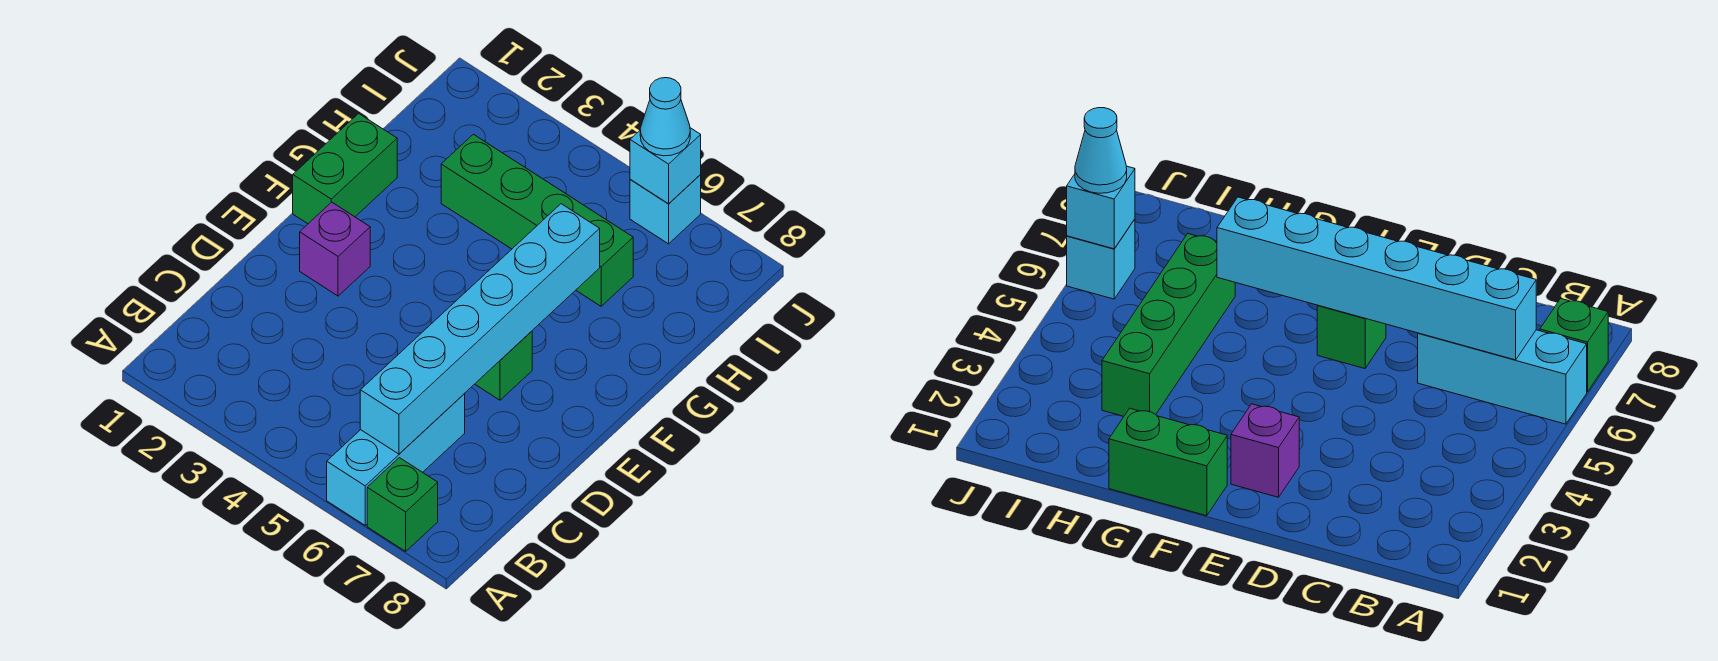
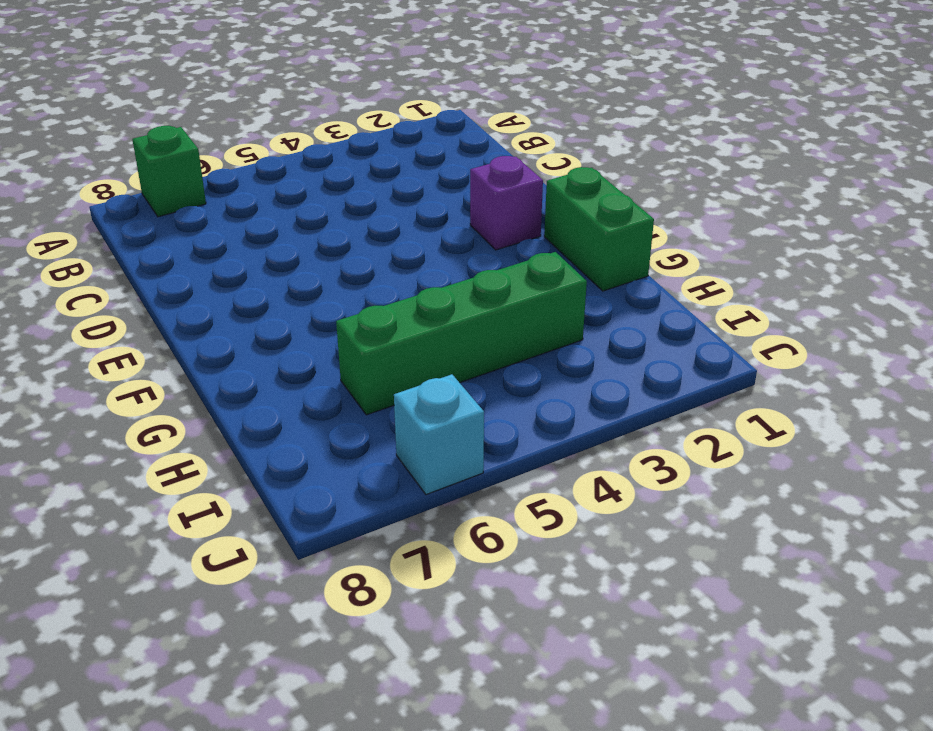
none -> cyan 1x3 brick [327,393,465,525]
none -> green 1x1 brick [475,331,532,400]

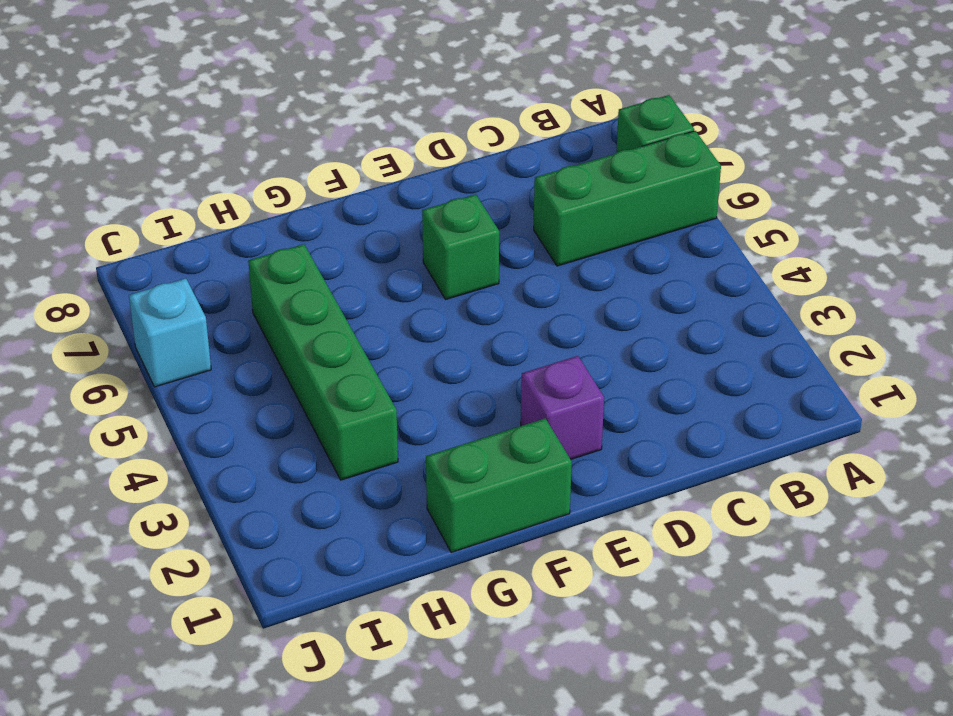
green 1x3 brick [534,131,721,266] -> cyan 1x3 brick [327,393,465,525]
none -> cyan 1x6 brick [360,204,600,454]
none -> cyan 1x1 brick [630,128,701,204]

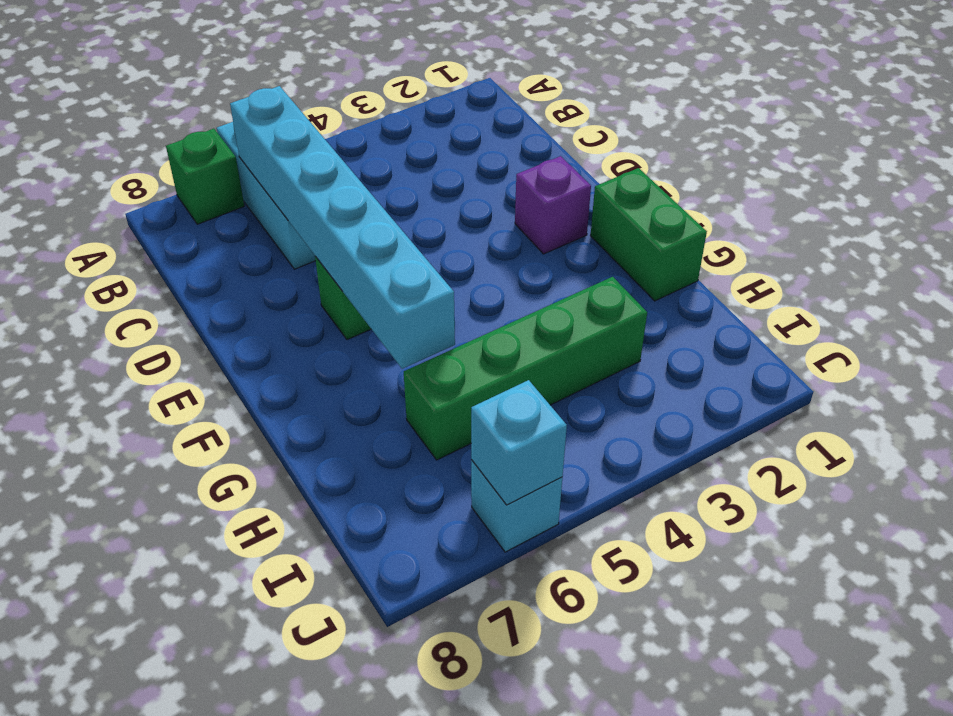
none -> cyan 1x1 cone [640,78,690,156]

